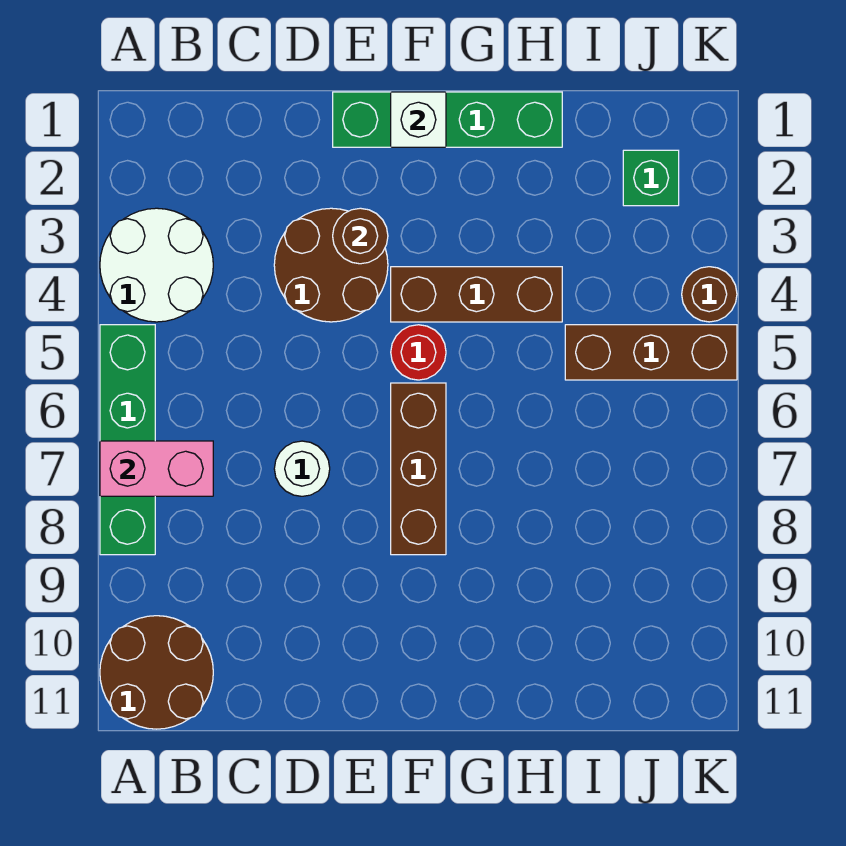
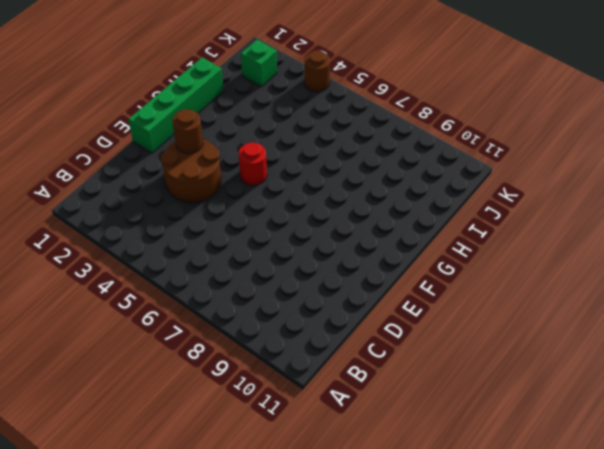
none -> white 2x2 round brick [100,208,213,322]
none -> green 1x4 brick [100,325,155,555]
none -> brown 2x2 round brick [100,616,213,729]

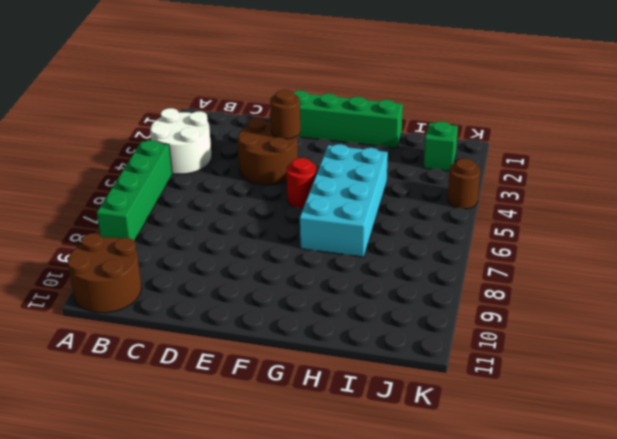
cyan 2x4 brick [300,144,388,257] -> brown 1x3 brick [391,267,562,322]
none -> white 1x1 round brick [274,441,330,496]
none -> brown 1x3 brick [391,383,446,555]
none -> brown 1x3 brick [565,325,737,380]

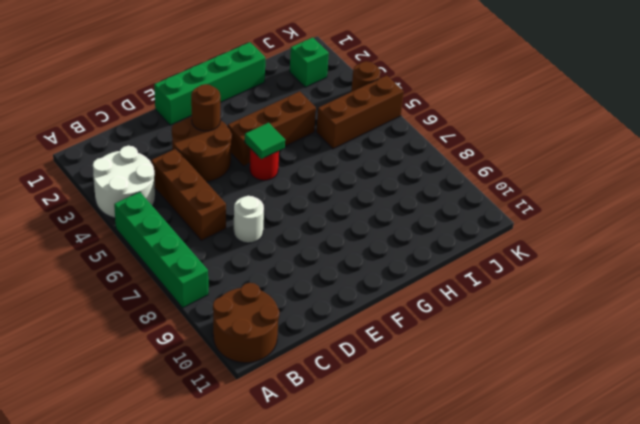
brown 1x3 brick [151,149,226,240] -> brown 1x3 brick moved to [391,383,446,555]
green 1x1 tile [245,123,285,159] -> none
none -> pink 1x2 brick [100,441,213,496]
none -> white 1x1 brick [391,92,446,147]

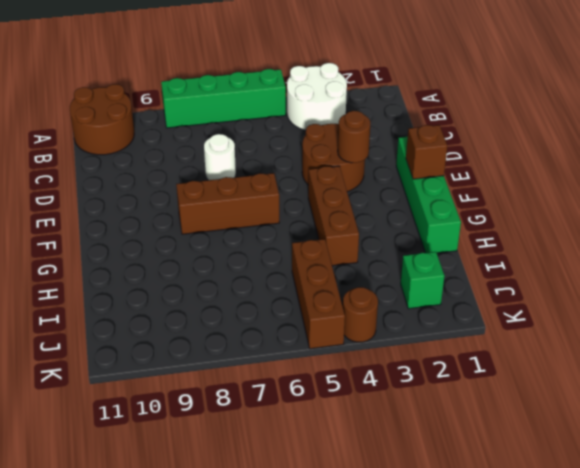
brown 1x1 brick [406,125,447,179] -> white 1x1 brick [391,92,446,147]
none -> red 1x1 round brick [391,325,446,380]
none -> pink 1x2 brick [100,441,213,496]

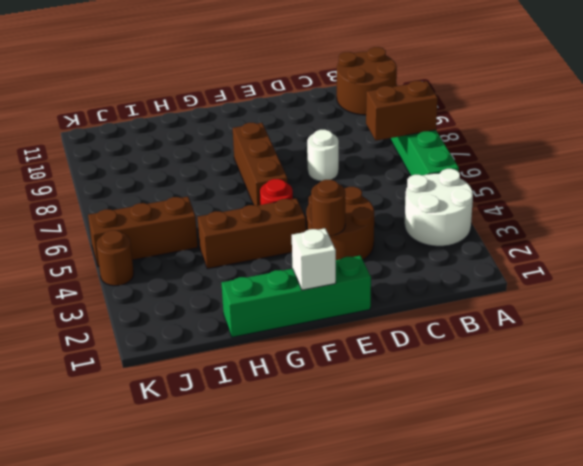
brown 1x2 brick [366,81,438,141] -> pink 1x2 brick [100,441,213,496]
none -> green 1x1 brick [623,150,679,206]

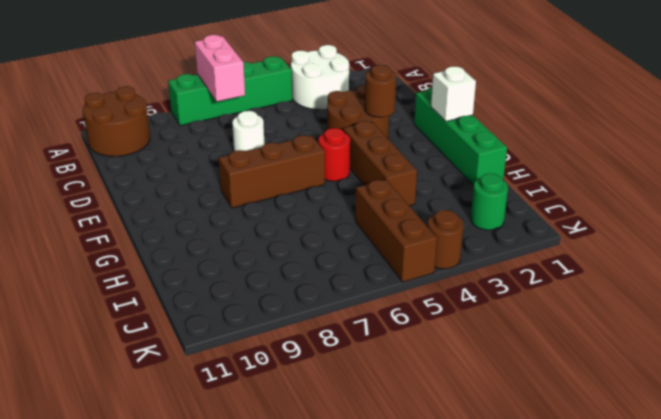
green 1x1 round brick [471,174,508,230] -> green 1x1 brick [623,150,679,206]

